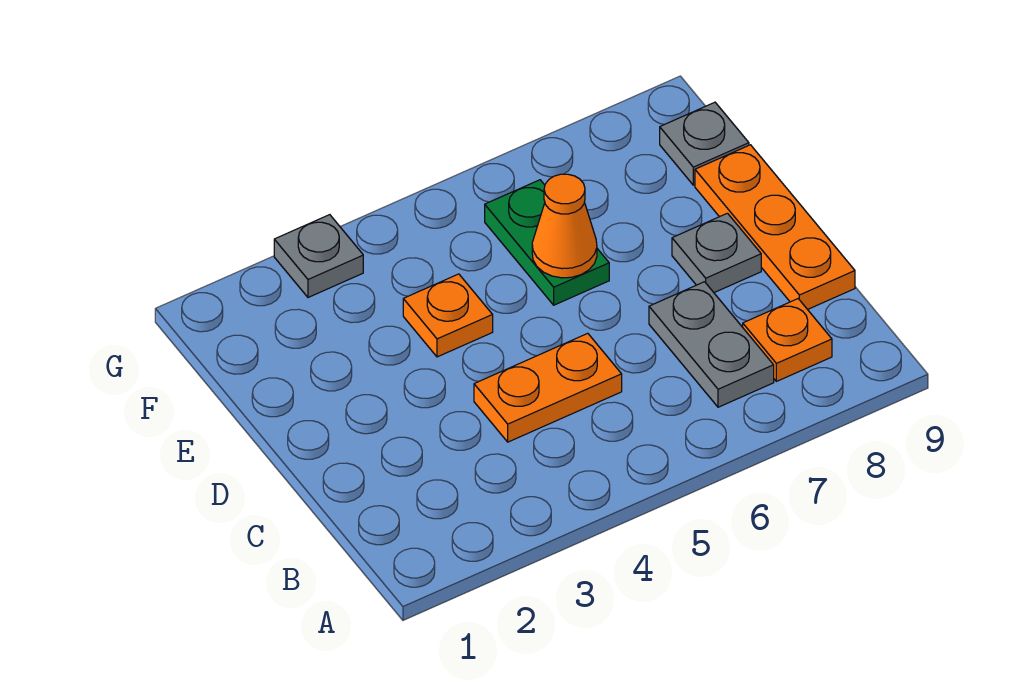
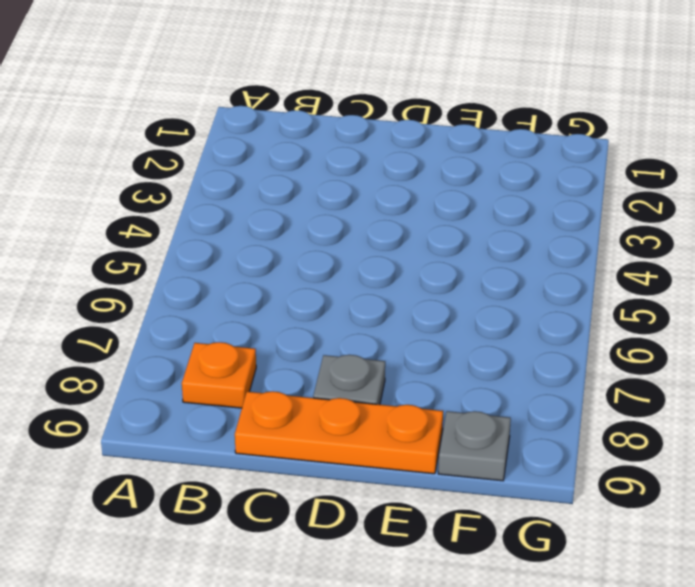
none -> grey 1x2 plate [649,282,774,407]
none -> orange 1x2 plate [474,333,622,442]

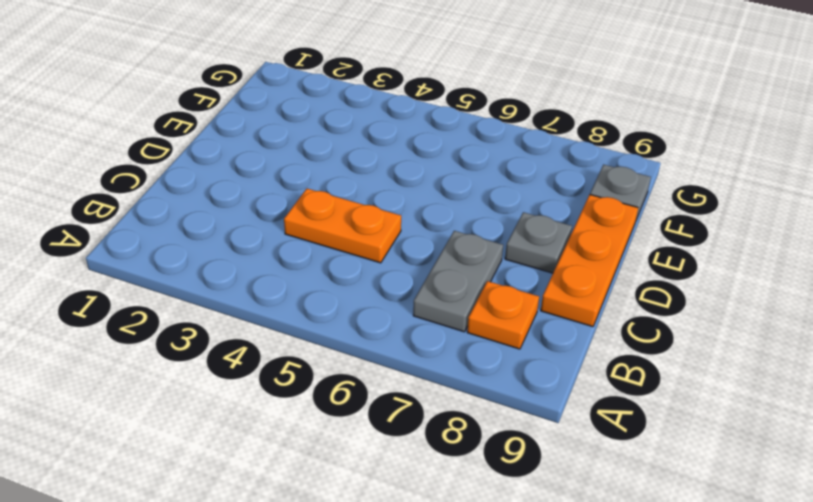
none -> orange 1x1 plate [403,274,493,357]
none -> green 1x2 plate [485,180,609,305]

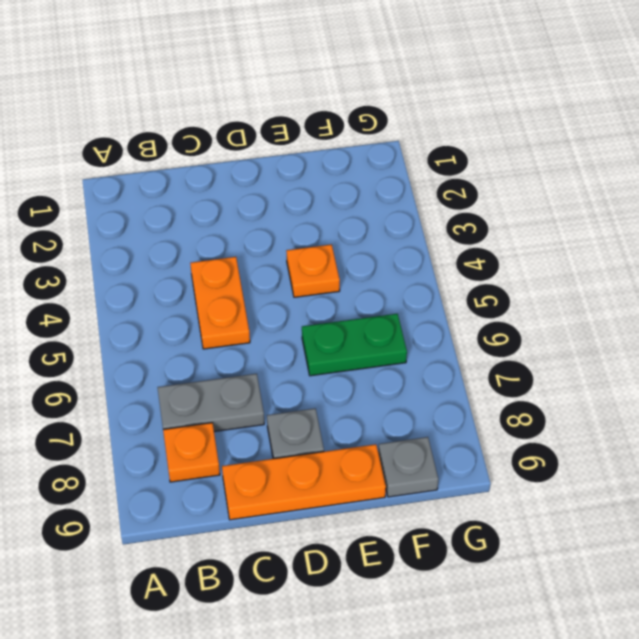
none -> grey 1x1 plate [274,215,363,297]
none -> orange 1x1 cone [532,174,597,278]

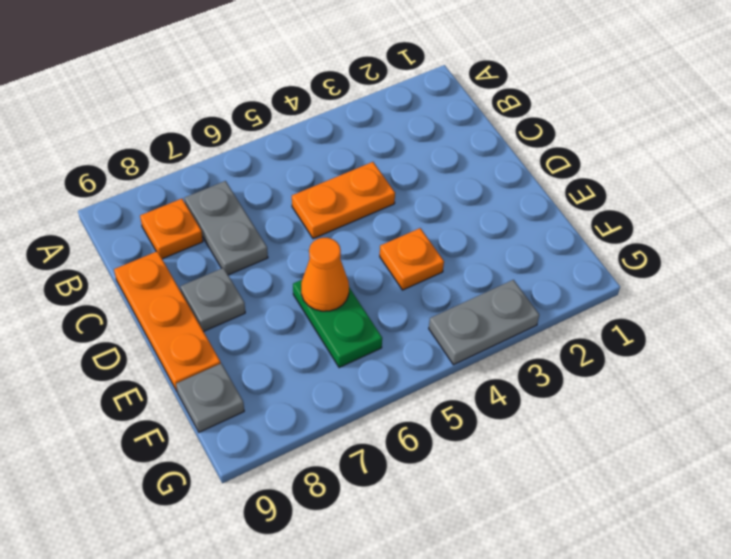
grey 1x2 plate [429,280,539,365] -> grey 1x1 plate [274,215,363,297]

